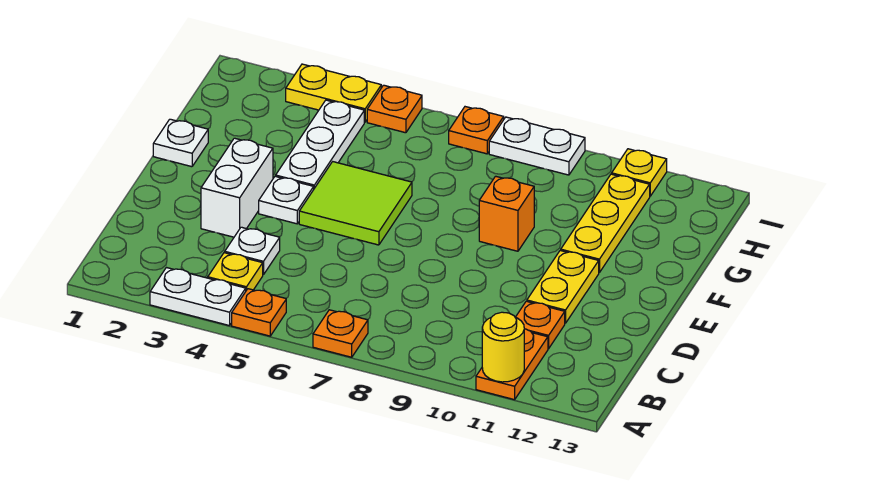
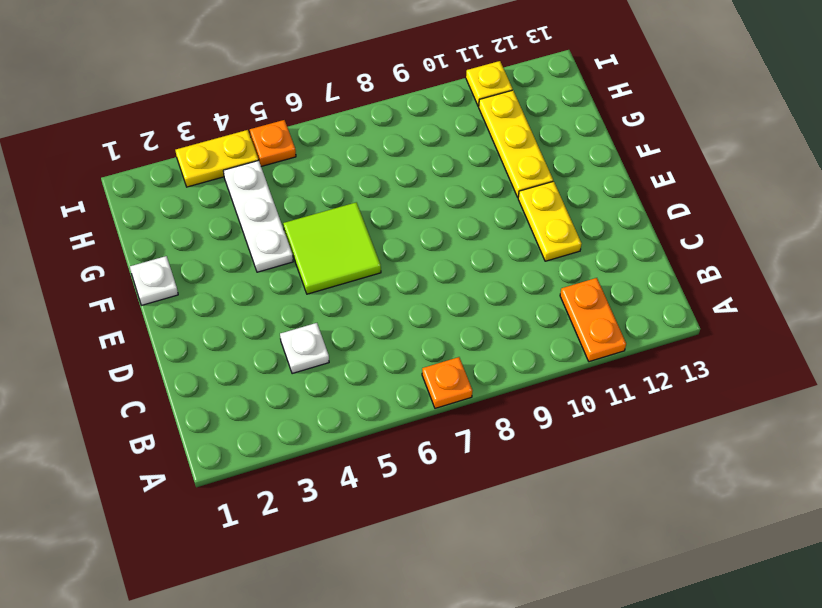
none -> white 1x2 plate [150,268,246,326]
none -> orange 1x1 plate [232,289,286,336]
none -> yellow 1x1 plate [208,253,263,290]

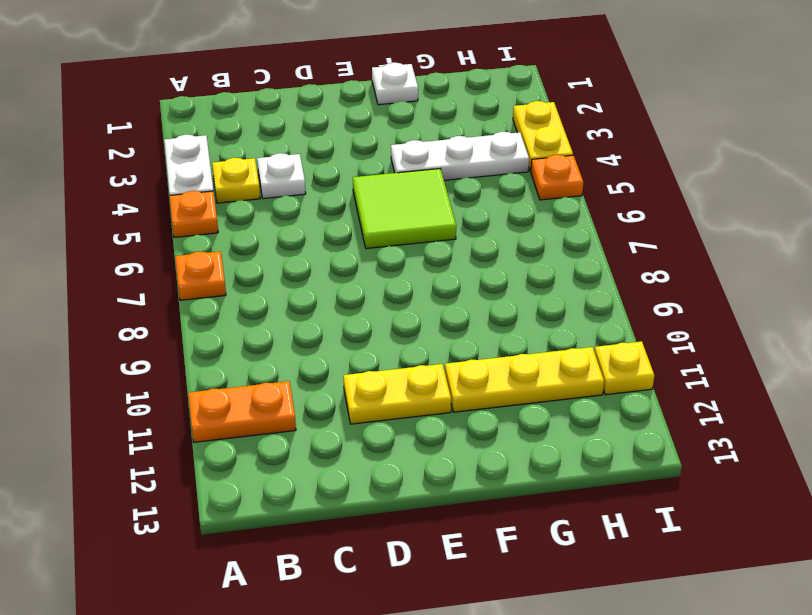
none -> orange 1x1 plate [516,301,565,349]
none -> white 1x2 brick [201,138,273,237]
none -> white 1x1 plate [259,176,314,224]

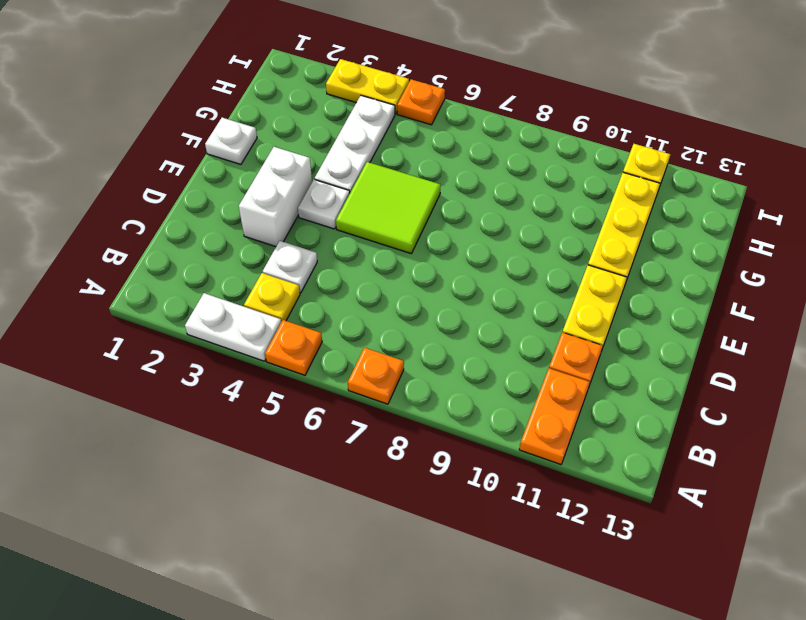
none -> orange 1x1 brick [479,176,534,251]
none -> orange 1x1 plate [449,107,504,154]
none -> white 1x2 plate [489,117,585,175]

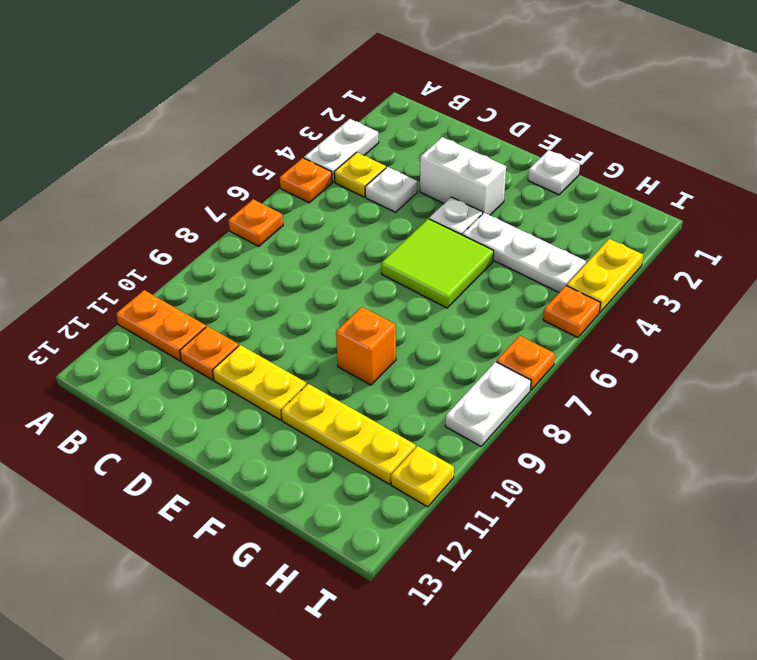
none -> yellow 1x1 round brick [482,312,524,382]

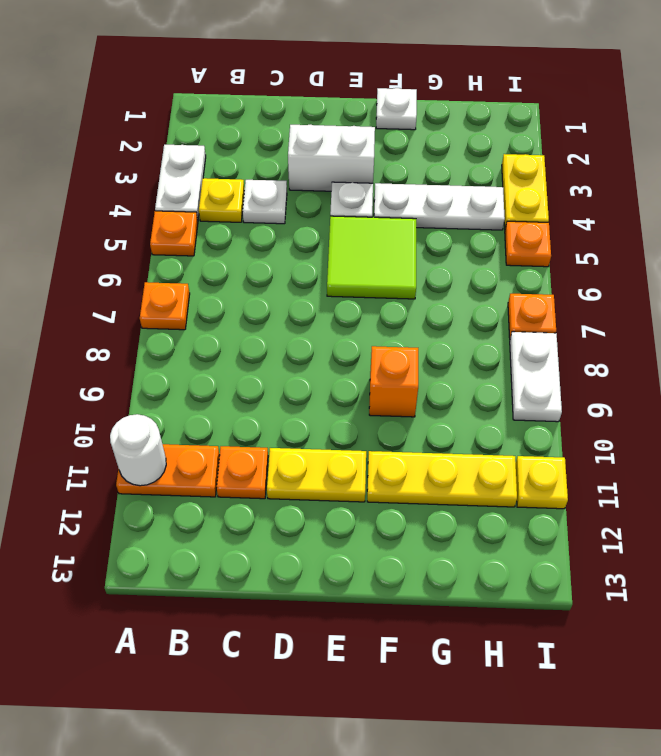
white 1x1 round brick [110,414,166,486] -> yellow 1x1 round brick [482,312,524,382]

